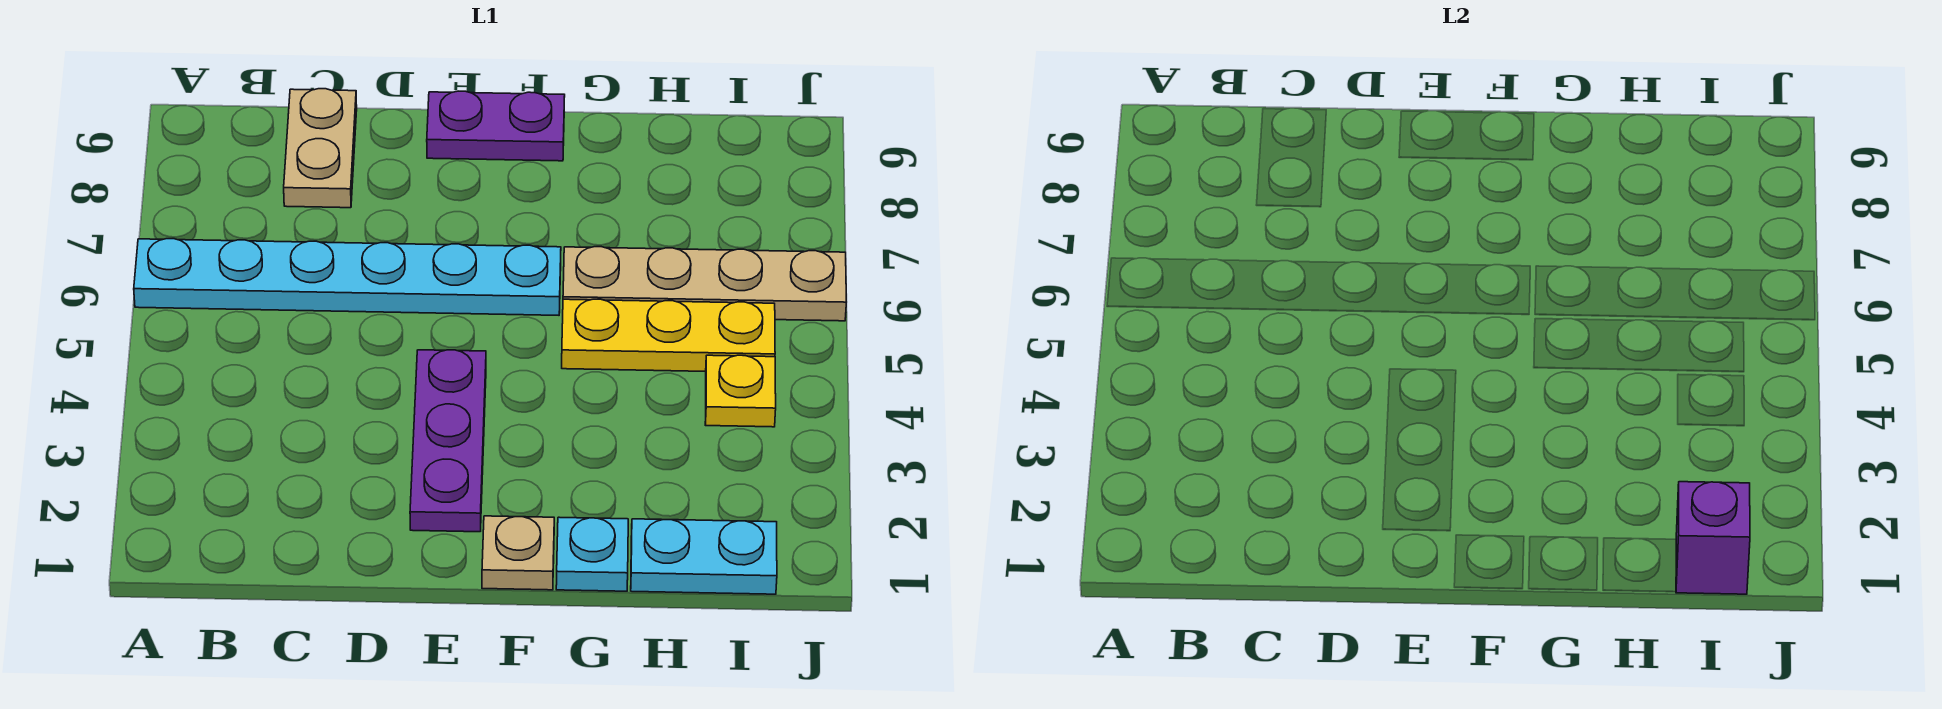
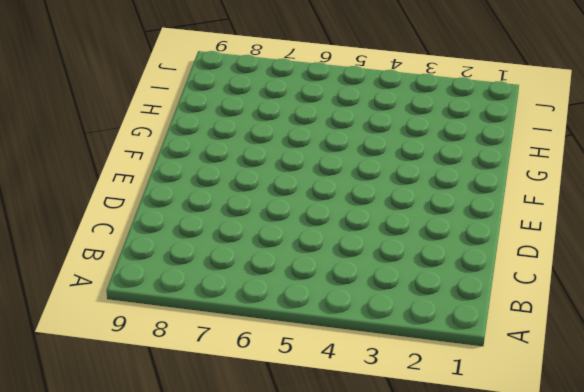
none -> cyan 1x6 plate [134,239,561,315]
none -> tan 1x2 plate [284,89,357,208]

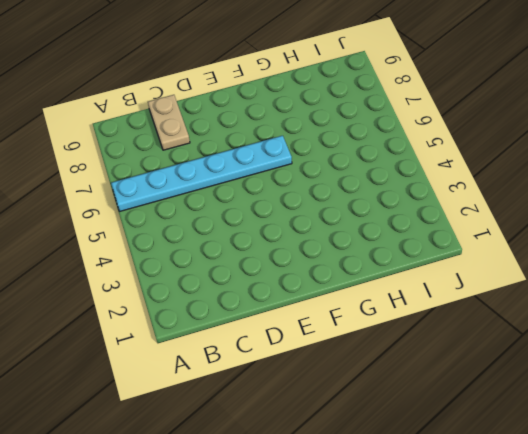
none -> purple 1x3 plate [410,350,486,532]
none -> purple 1x2 plate [427,91,565,161]

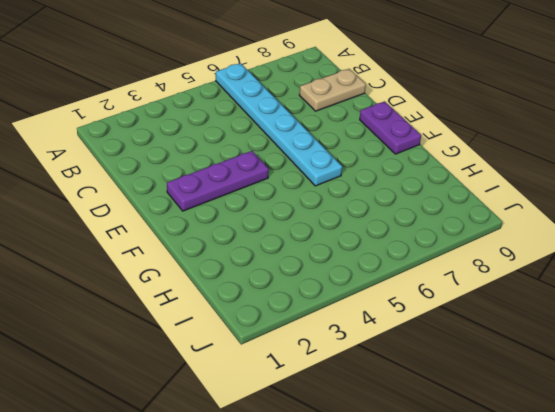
none -> tan 1x1 plate [482,516,554,590]
none -> cyan 1x1 plate [556,517,628,591]

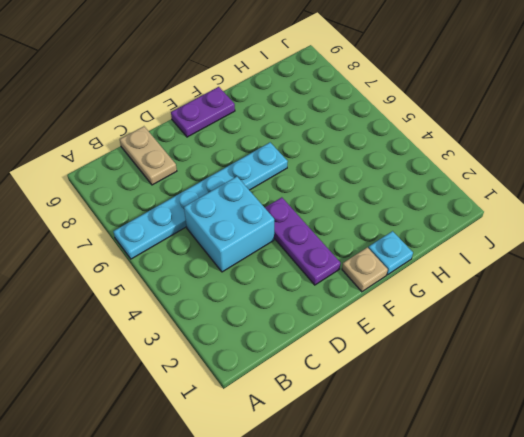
cyan 2x2 brick [184,177,274,272] -> none
none -> yellow 1x3 plate [562,299,775,371]
none -> tan 1x4 plate [563,247,846,321]

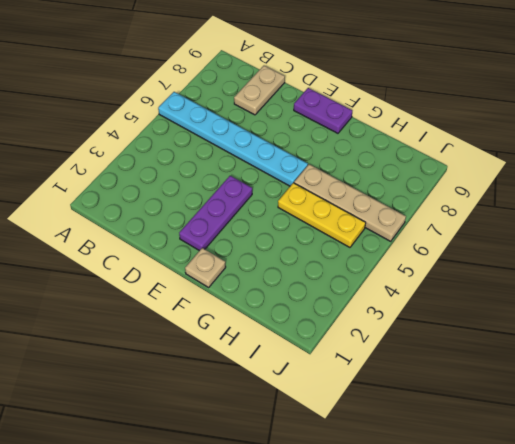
none -> cyan 1x1 plate [556,517,628,591]
none -> cyan 1x2 plate [631,519,777,594]

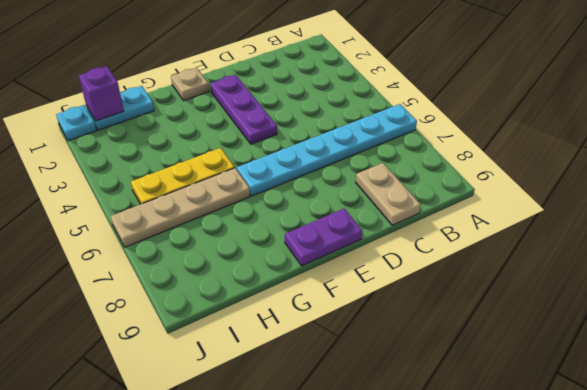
cyan 1x1 plate [56,105,97,141] -> cyan 1x1 plate moved to [556,517,628,591]
none -> yellow 1x1 plate [705,355,776,427]

